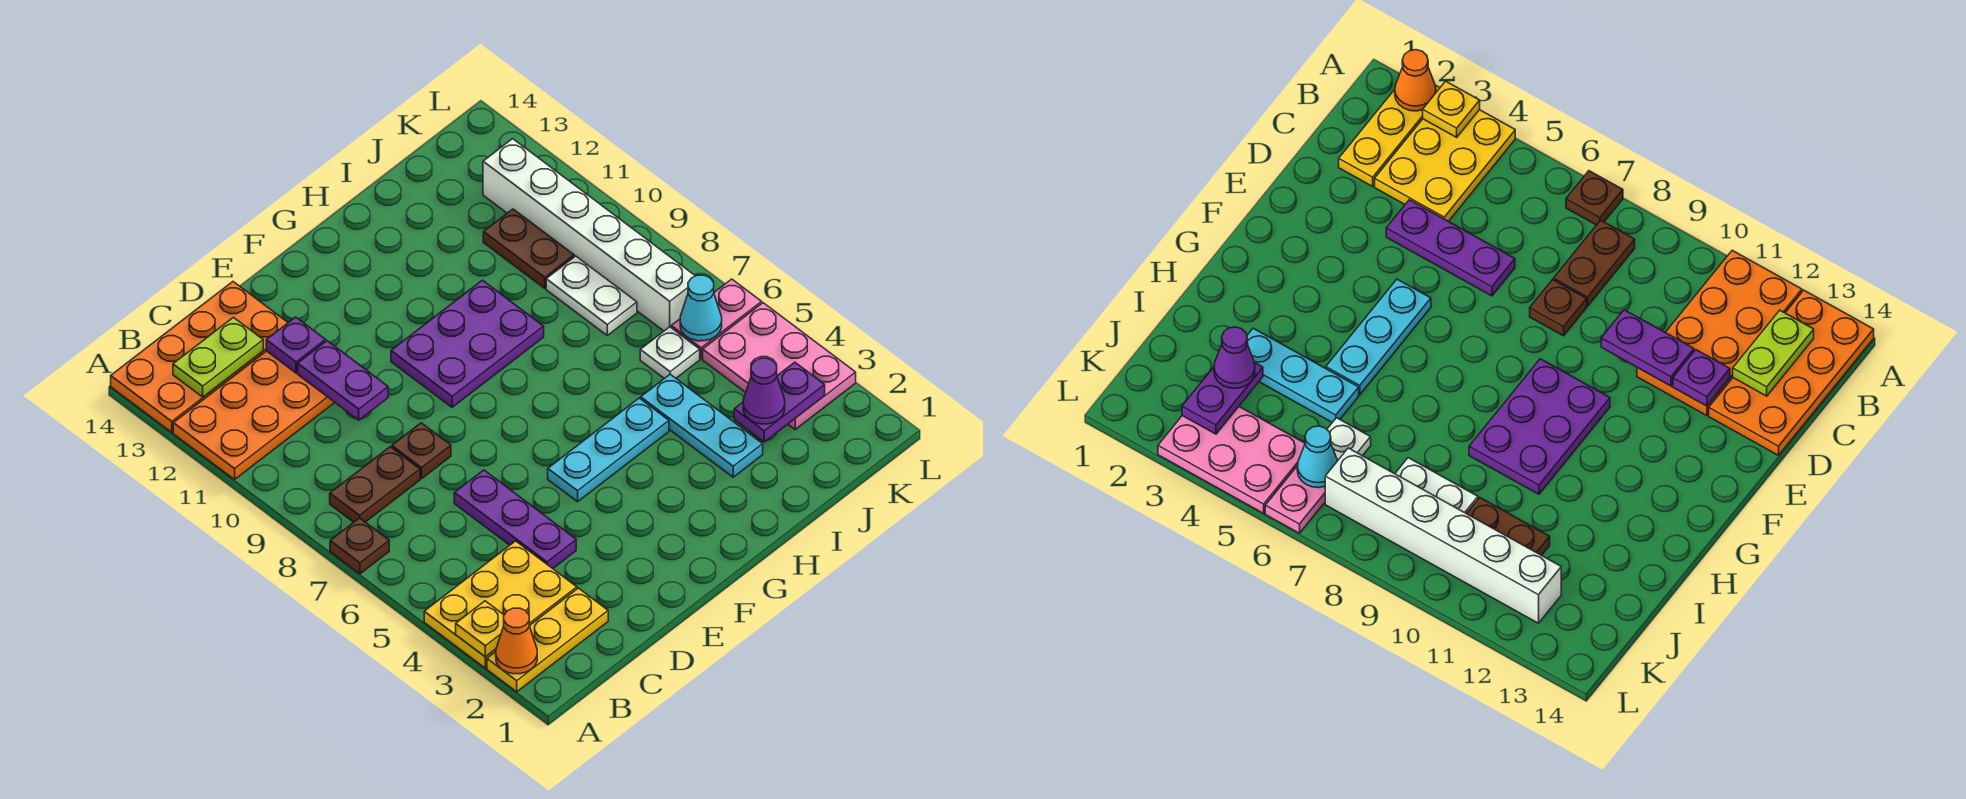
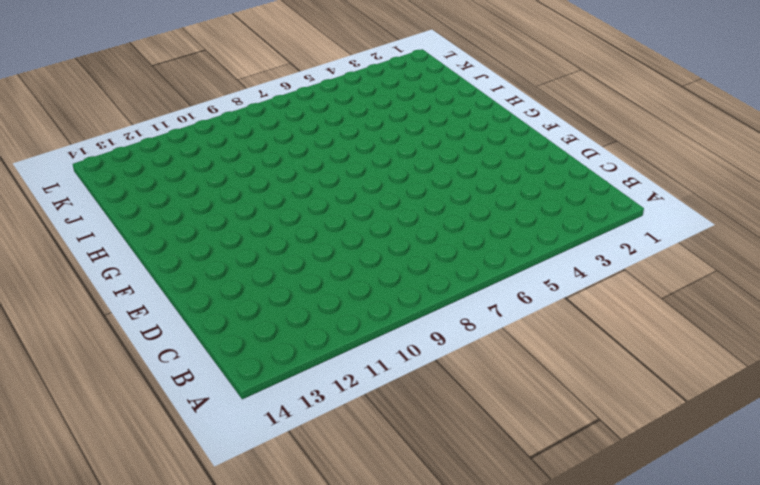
none -> yellow 1x3 plate [487,588,608,692]
none -> yellow 2x3 plate [424,541,577,668]
none -> brown 1x1 plate [330,518,389,574]

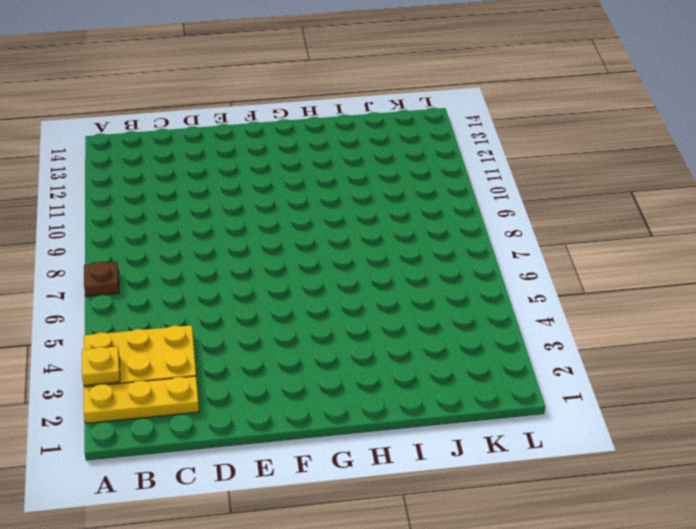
none -> orange 2x4 plate [173,351,335,480]
none -> orange 2x4 plate [111,282,288,432]
none -> brown 1x2 plate [330,447,420,522]

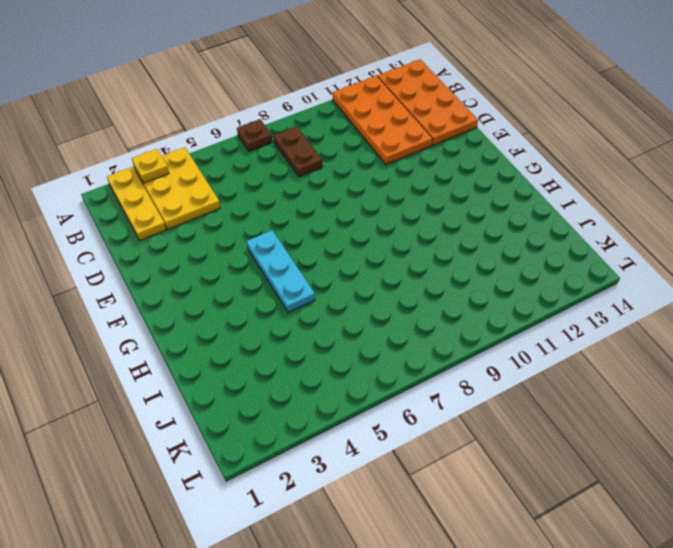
none -> purple 1x3 plate [454,470,576,569]
none -> brown 1x1 plate [392,423,451,479]
none -> purple 2x3 plate [391,280,544,407]

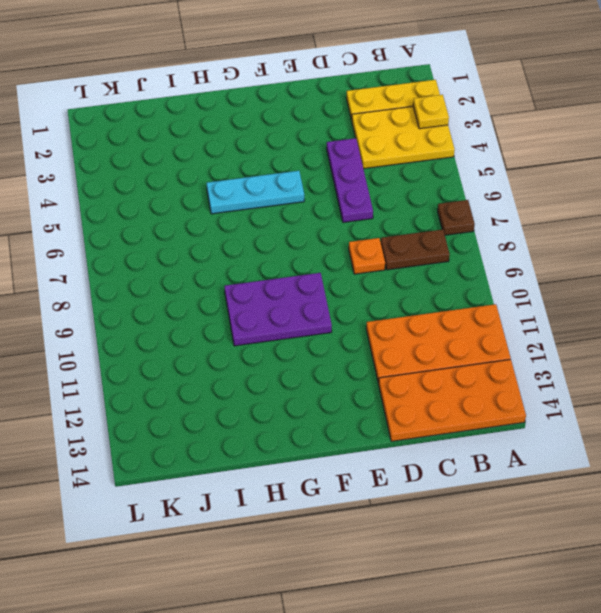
orange 1x1 plate [349,238,385,274] -> brown 1x1 plate [392,423,451,479]
none -> cyan 1x3 plate [641,374,763,477]
none -> white 1x1 plate [640,327,700,378]
none -> white 1x2 plate [546,256,637,335]

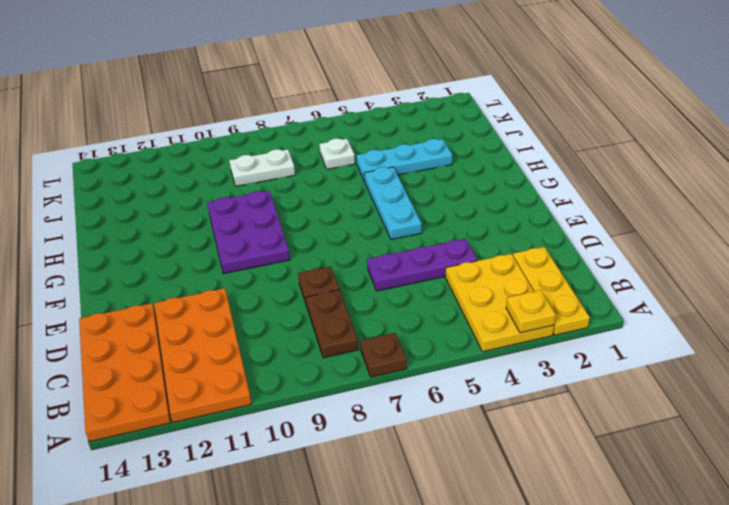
none -> brown 1x2 plate [483,209,574,288]
none -> pink 2x3 plate [703,303,856,429]
none -> pink 1x2 plate [671,279,762,359]

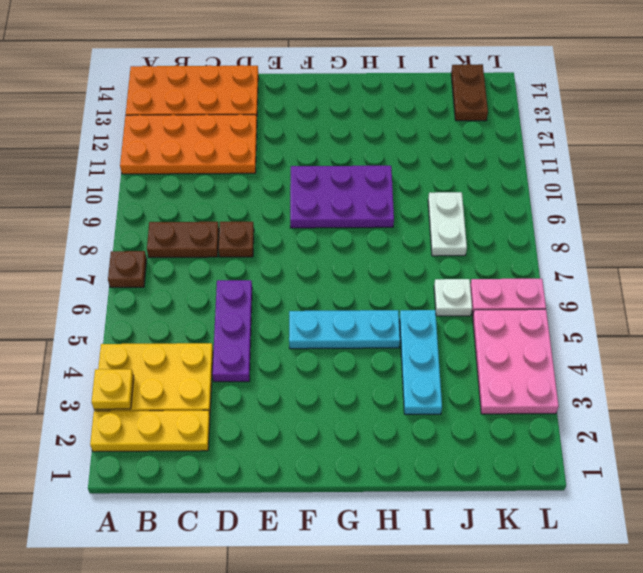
brown 1x2 plate [451,64,488,121] -> brown 1x2 plate moved to [483,209,574,288]
none -> white 1x6 brick [483,139,695,331]
none -> orange 1x1 cone [496,608,537,674]
none -> lime 1x2 plate [173,317,263,397]

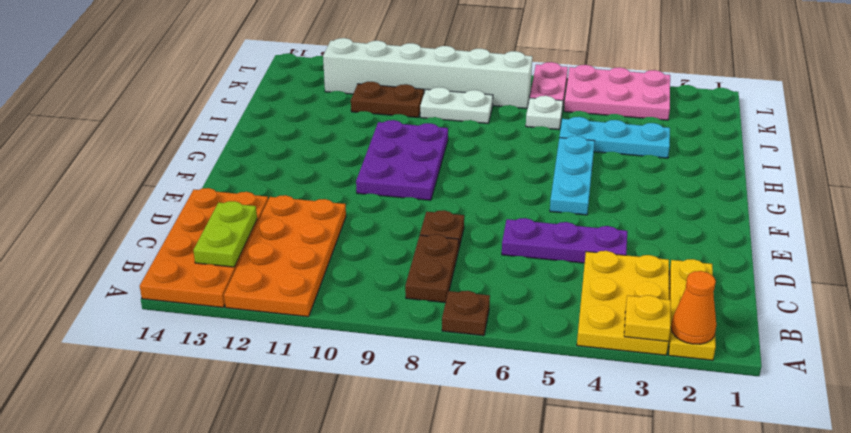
none -> purple 1x2 plate [298,341,388,420]
none -> purple 1x1 plate [266,317,326,373]
none -> purple 1x2 plate [734,362,825,442]

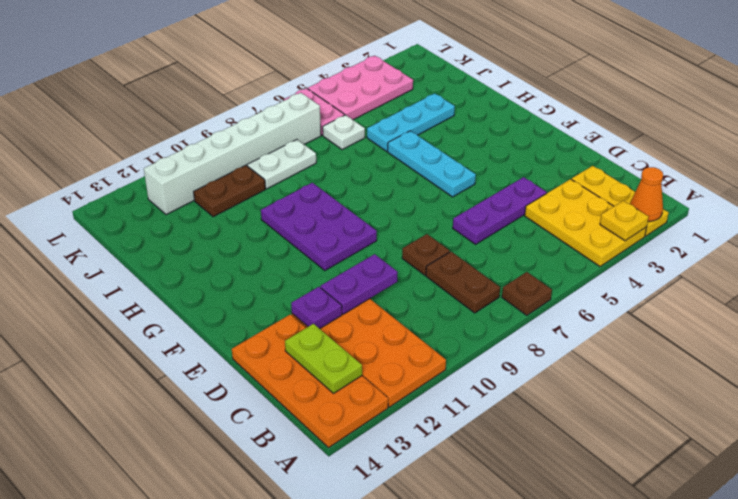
none -> purple 1x2 plate [734,362,825,442]
none -> cyan 1x1 cone [680,275,722,341]
none -> purple 1x1 cone [743,358,785,424]

